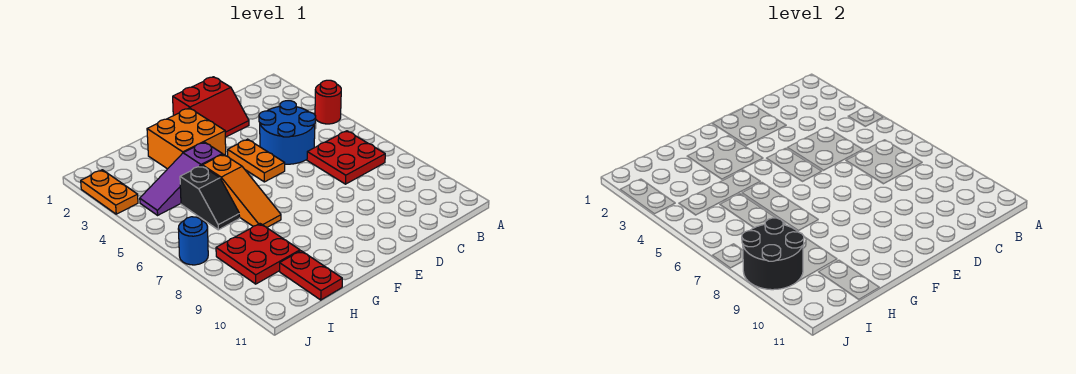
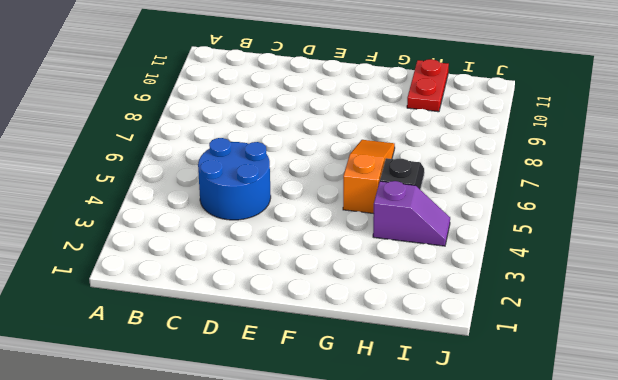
purple 1x2 slope [373,181,450,246] -> purple 1x3 slope [140,142,223,215]
none -> red 1x1 round brick [315,80,341,124]
none -> red 2x2 plate [307,131,385,184]
none -> red 2x2 slope [173,77,249,137]

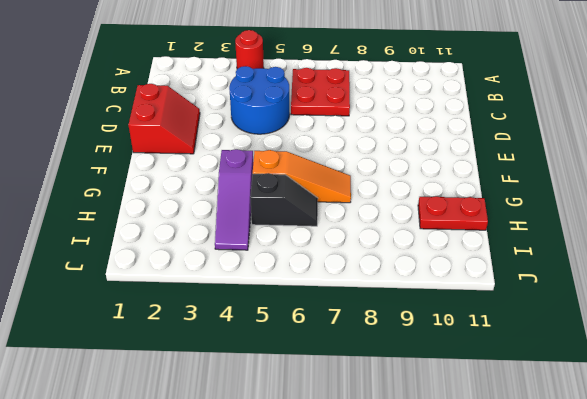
none -> orange 1x2 plate [228,139,285,182]
none -> orange 2x2 brick [147,108,226,169]
none -> red 2x2 plate [216,224,300,284]

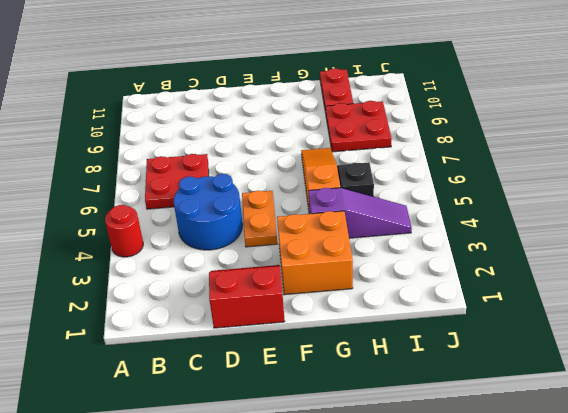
none -> orange 1x2 plate [81,170,138,214]
none -> blue 1x1 round brick [178,217,208,265]
none -> black 2x2 round brick [742,218,804,290]

